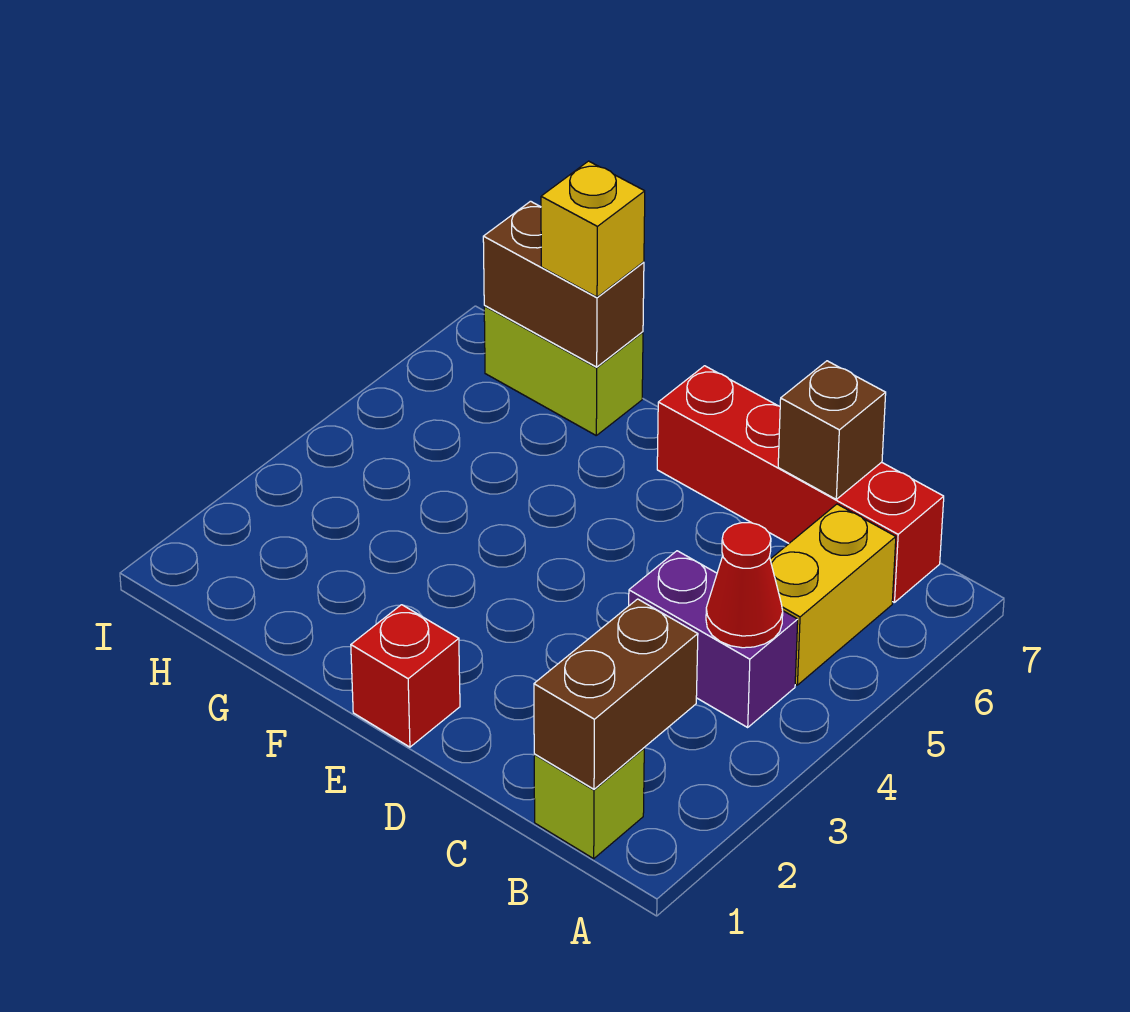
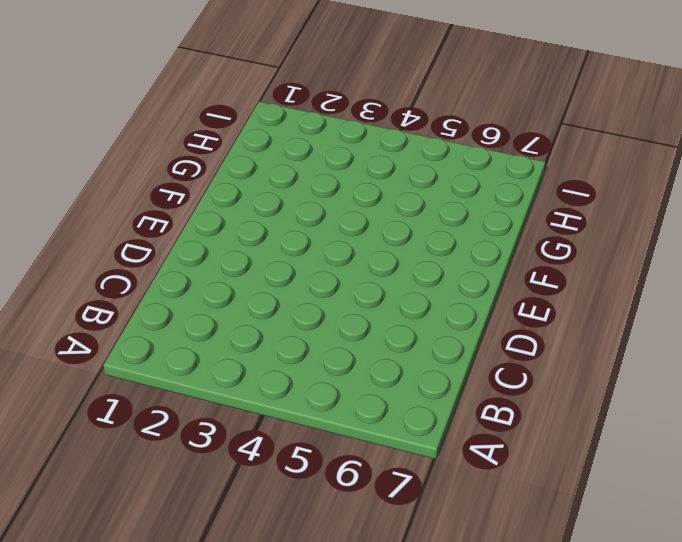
none -> lime 1x1 brick [534,748,644,859]
none -> purple 1x2 brick [629,551,798,727]

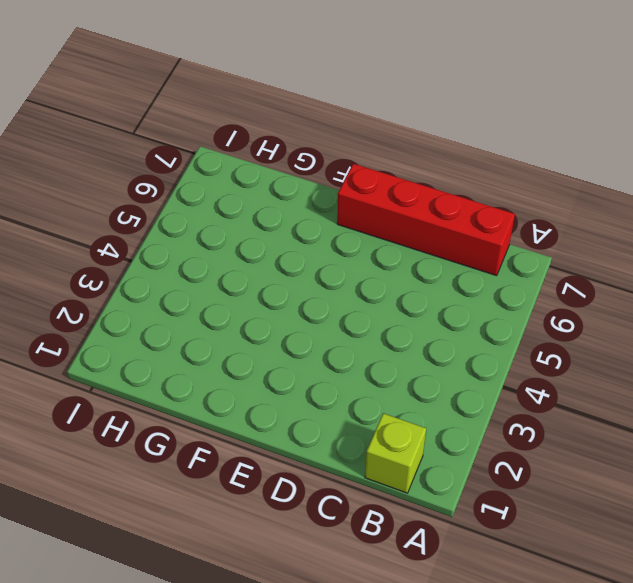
none -> purple 1x2 brick [629,551,798,727]
none -> yellow 1x2 brick [770,504,896,685]

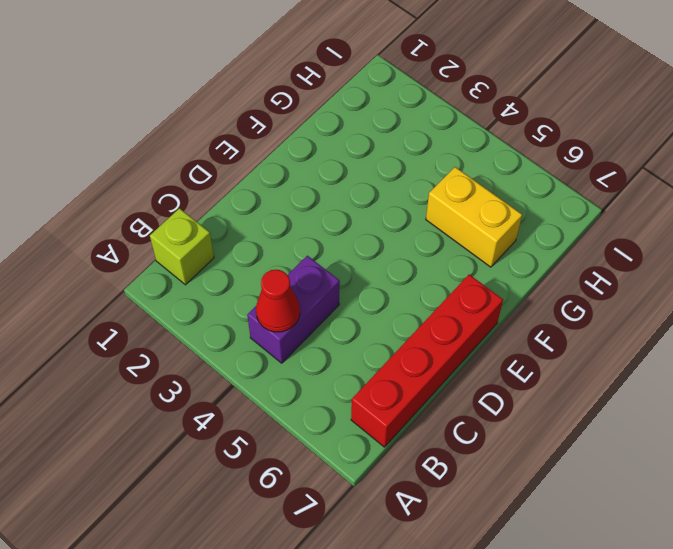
yellow 1x2 brick [426,167,522,267] -> yellow 1x2 brick moved to [770,504,896,685]
none -> red 1x1 brick [351,605,460,747]
none -> lime 1x2 brick [484,306,643,435]

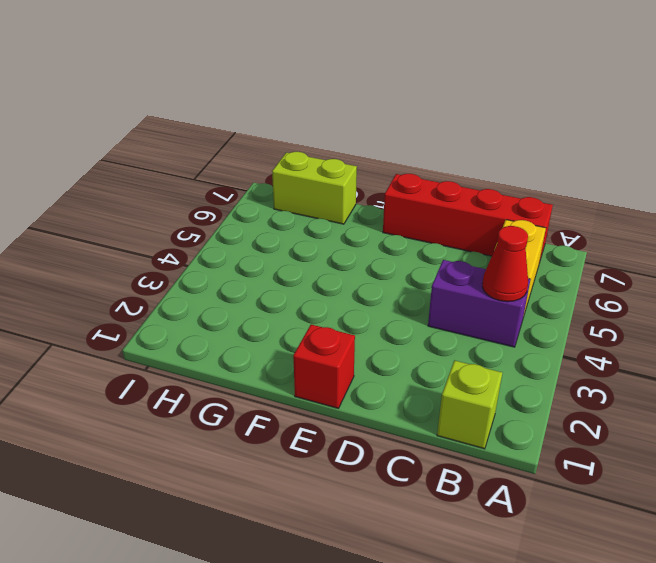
none -> brown 1x2 brick [534,599,698,789]
none -> brown 1x1 brick [778,361,886,499]

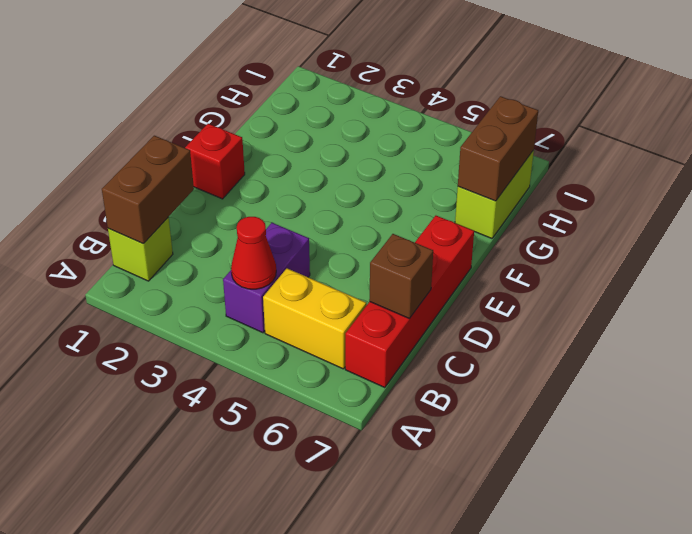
brown 1x2 brick [102,136,194,244] -> brown 1x2 brick turned to [534,599,698,789]
none -> yellow 1x1 brick [541,161,645,297]

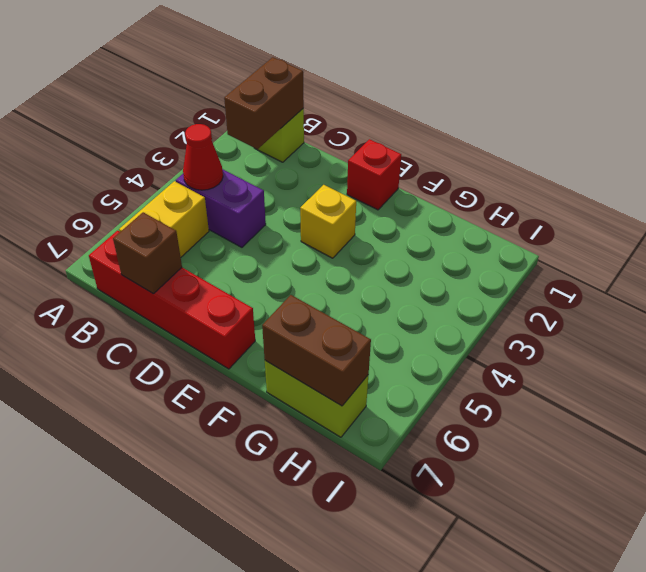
yellow 1x1 brick [300,185,356,258] -> yellow 1x1 brick moved to [541,161,645,297]

